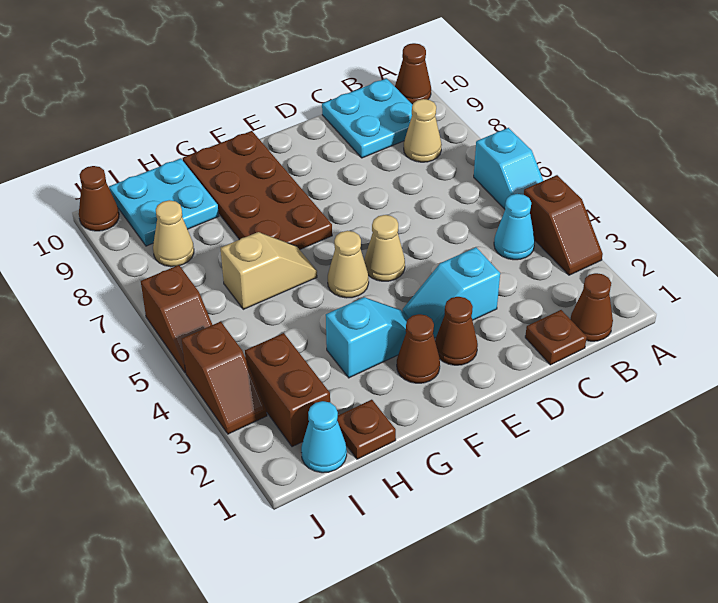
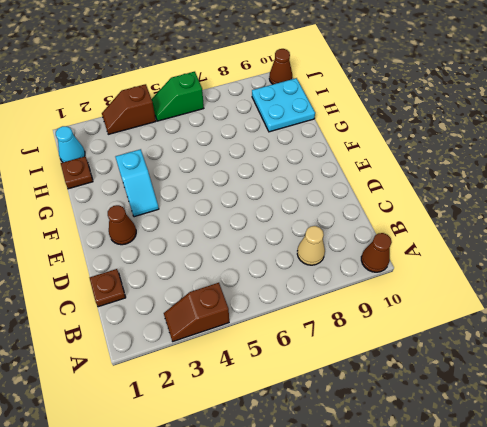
green 1x2 slope [152,72,204,121] -> brown 1x2 slope [141,265,212,373]
none -> cyan 1x2 slope [474,128,543,209]
none -> brown 1x1 cone [570,273,613,341]
none -> cyan 1x1 cone [494,194,535,260]

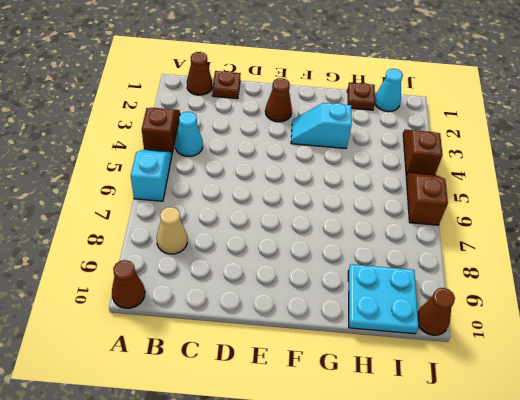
none -> cyan 2x2 plate [322,78,412,158]
none -> cyan 1x2 slope [402,247,500,338]
none -> tan 1x1 cone [364,215,405,281]

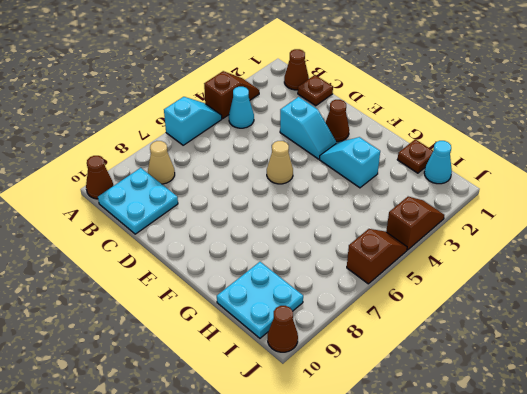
none -> brown 1x1 cone [397,314,440,383]
none -> tan 1x1 cone [328,231,369,298]
none -> brown 2x4 plate [183,131,332,250]

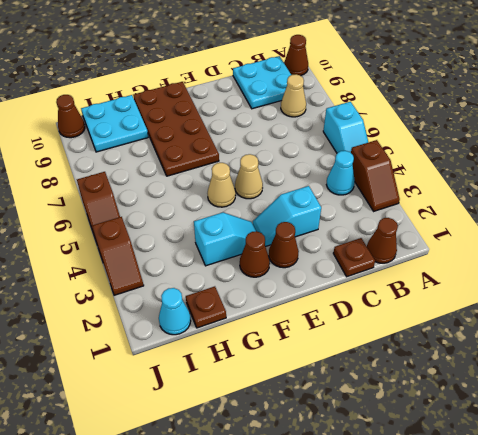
none -> tan 1x2 slope [221,232,317,309]
none -> brown 1x2 brick [245,333,330,447]
none -> tan 1x1 cone [153,200,194,267]

